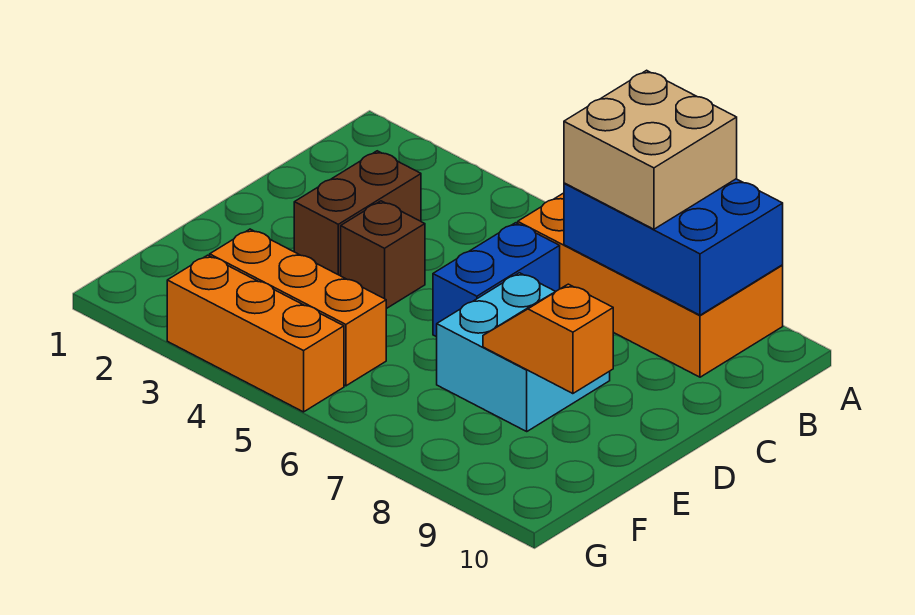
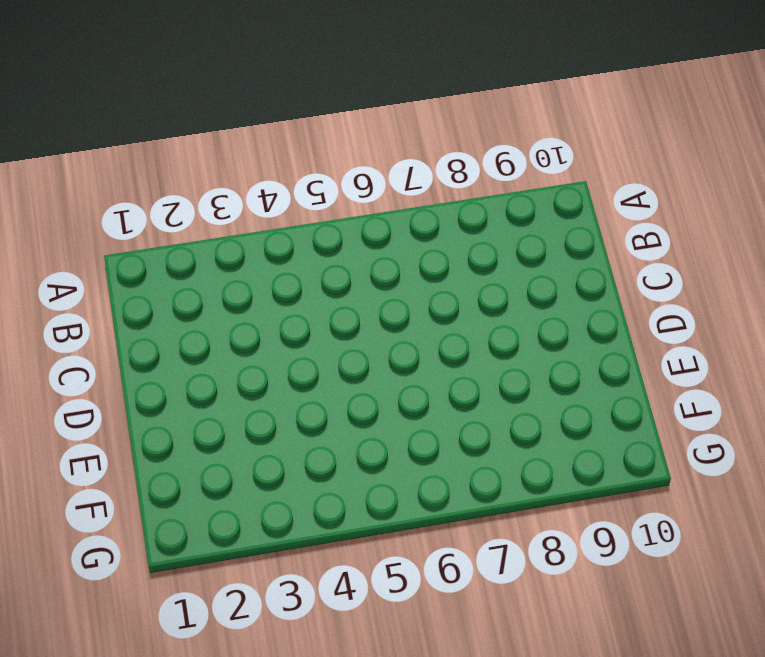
none -> orange 2x4 brick [518,193,783,377]
none -> brown 1x2 brick [294,151,421,276]

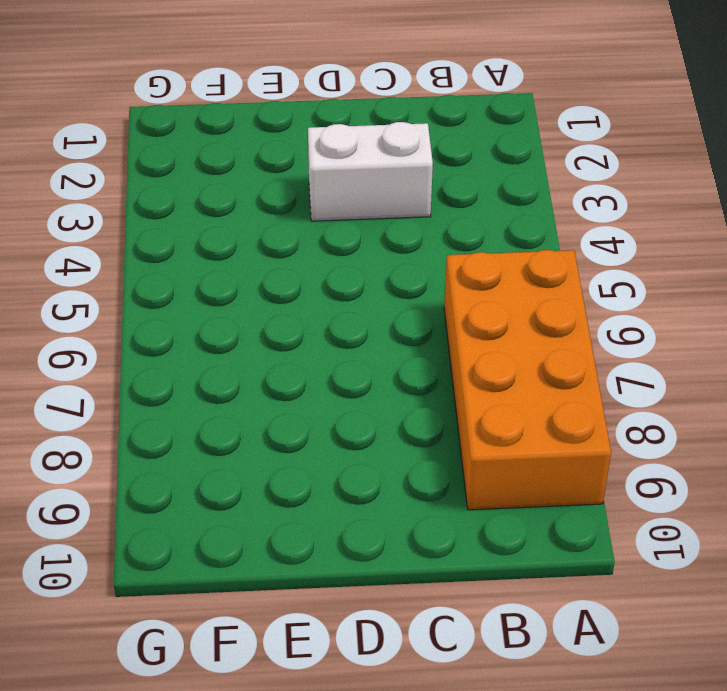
white 1x2 brick [308,122,433,221] -> brown 1x2 brick [294,151,421,276]
none -> blue 1x2 brick [433,223,560,337]
none -> brown 1x1 brick [341,201,425,309]

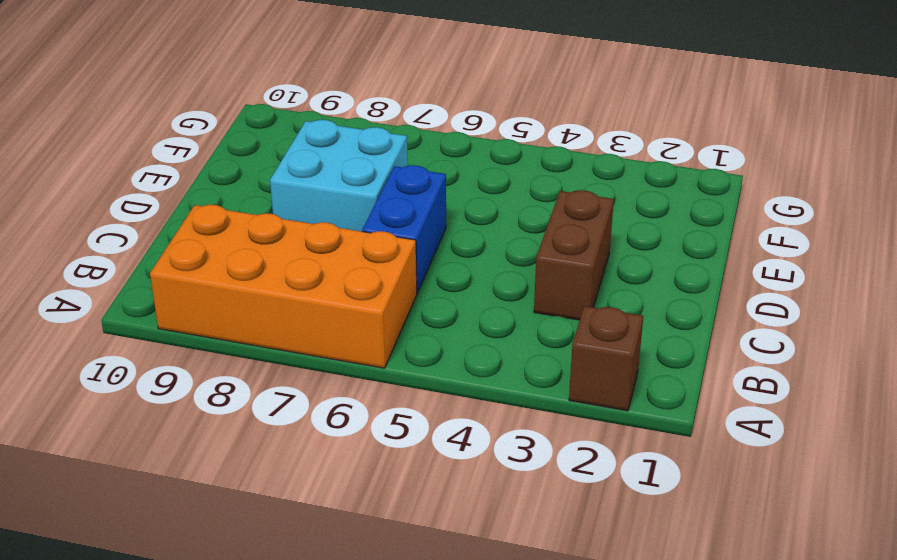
brown 1x1 brick [569,306,643,411] -> brown 1x1 brick moved to [341,201,425,309]
none -> orange 1x3 brick [210,229,386,386]
none -> orange 1x3 brick [167,255,344,412]

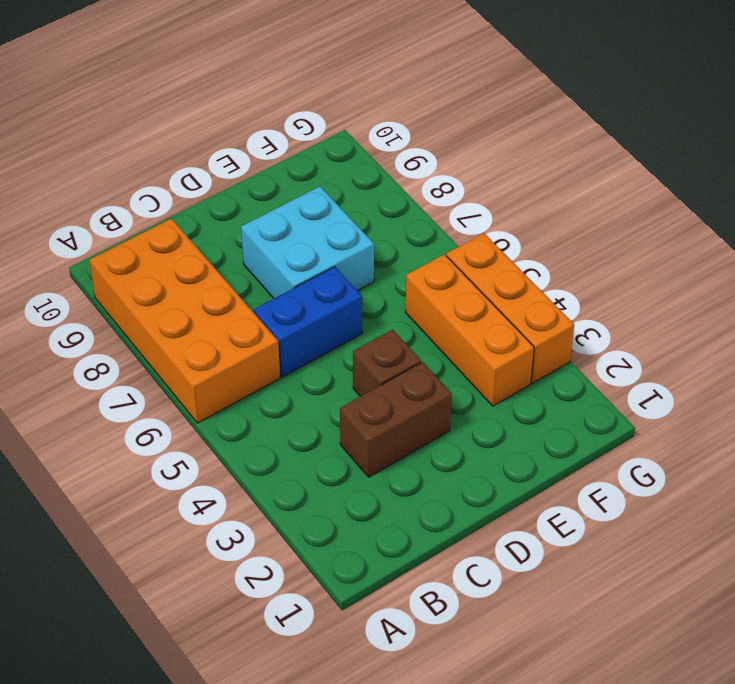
none -> blue 2x3 brick [564,179,783,315]
none -> orange 1x2 slope [483,284,613,394]

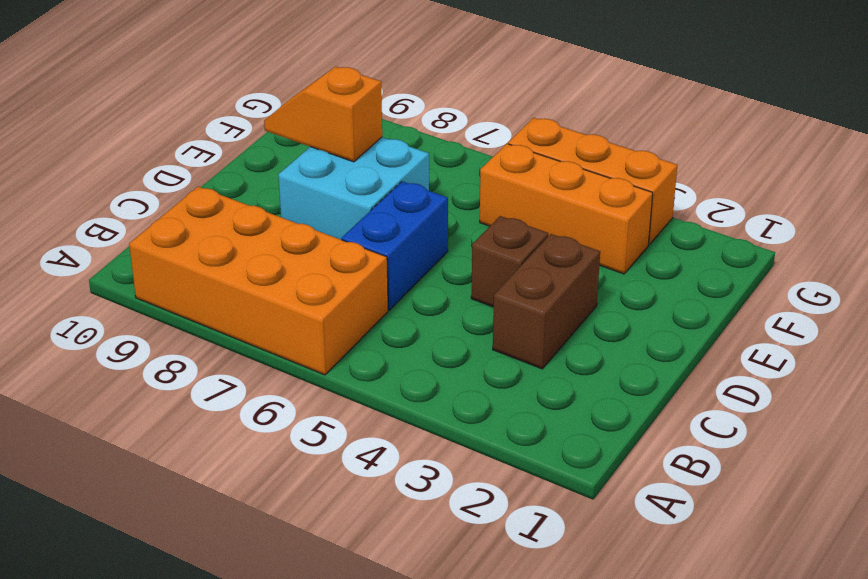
orange 1x2 slope [264,67,382,162] -> orange 1x2 slope turned to [483,284,613,394]
none -> blue 2x3 brick [564,179,783,315]
none -> tan 2x2 brick [564,70,737,229]

